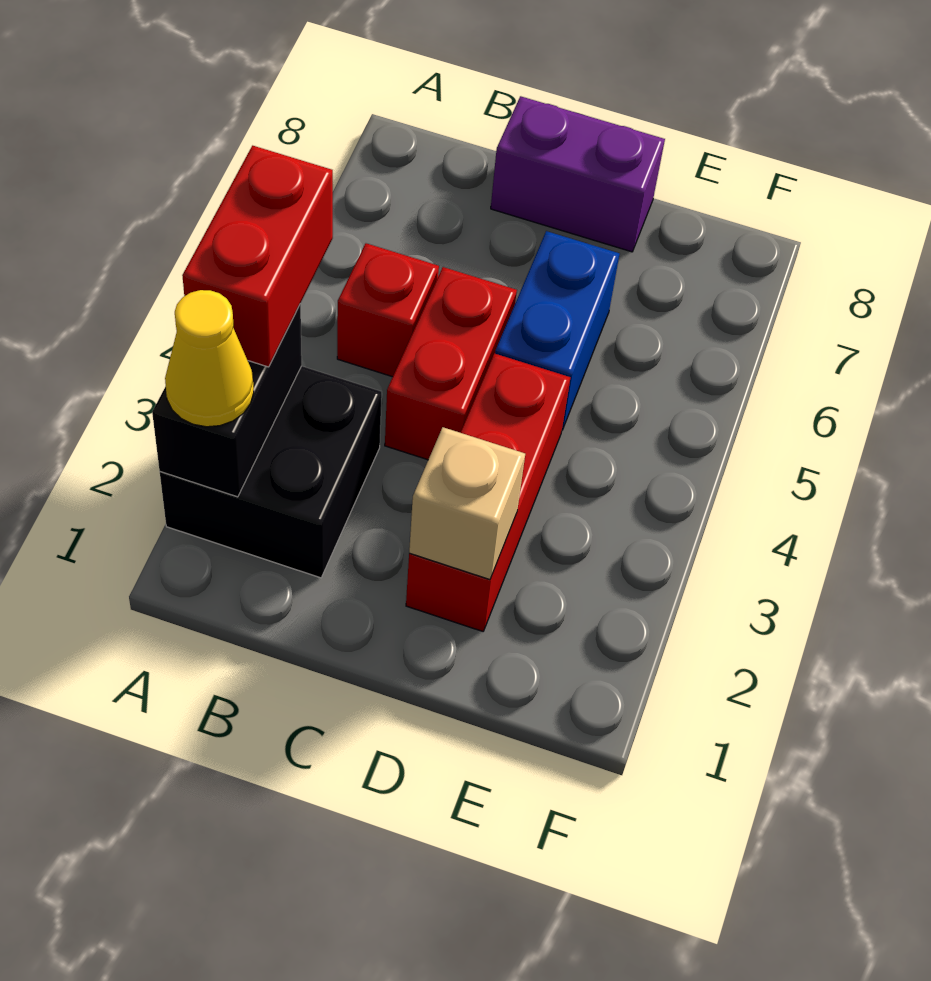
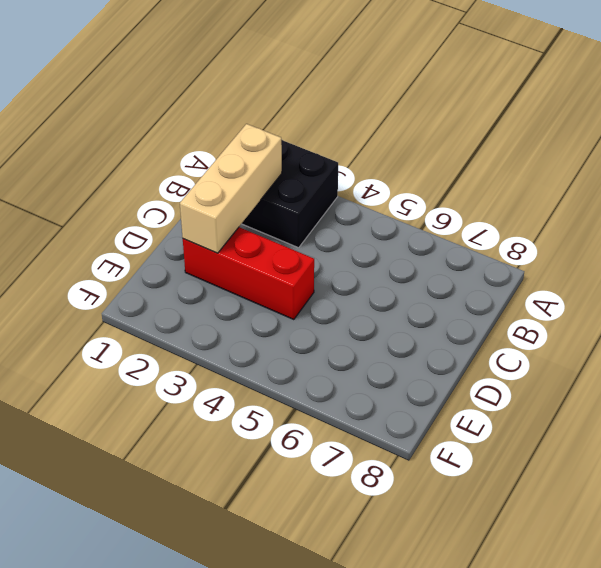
tan 1x3 brick [180,124,282,253] -> tan 1x1 brick [409,427,525,580]
none -> red 1x1 brick [337,243,439,377]
none -> red 1x2 brick [385,267,517,460]

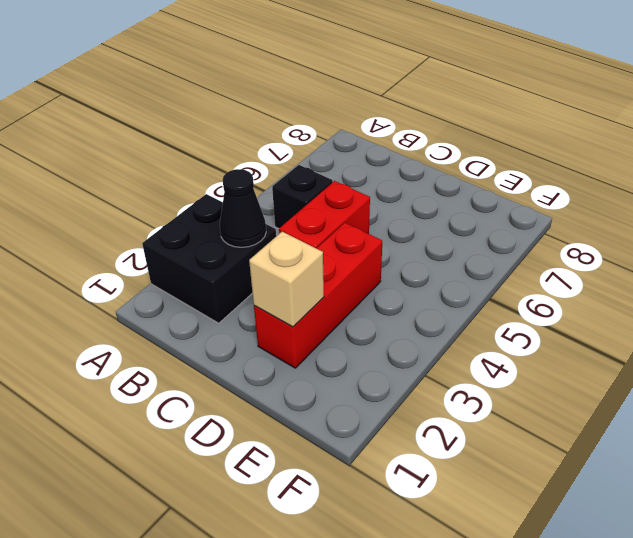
black 1x1 cone [220,169,266,247] -> none
black 1x1 brick [272,165,333,229] -> red 1x1 brick [337,243,439,377]
none -> purple 1x2 brick [491,96,665,252]
none -> blue 1x2 brick [495,231,619,430]

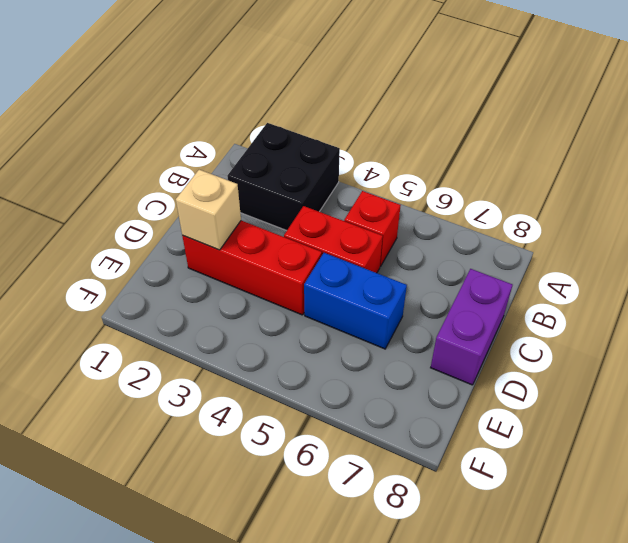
none -> black 1x2 brick [152,304,302,497]
none -> yellow 1x1 cone [165,290,254,427]

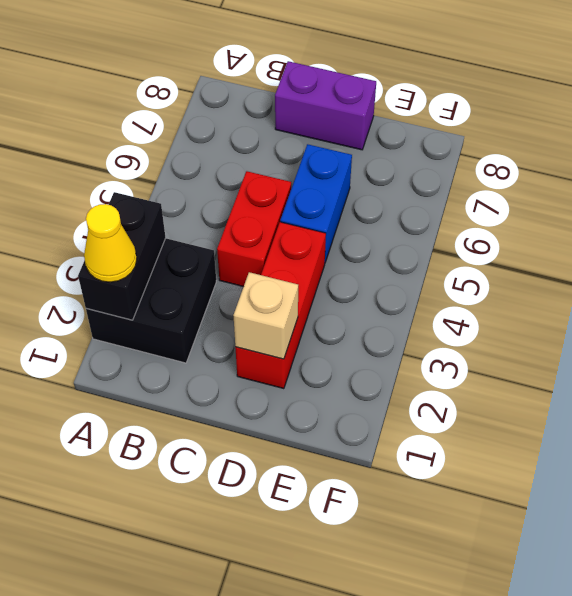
none -> red 1x1 brick [337,243,439,377]
none -> red 1x2 brick [182,146,333,367]

